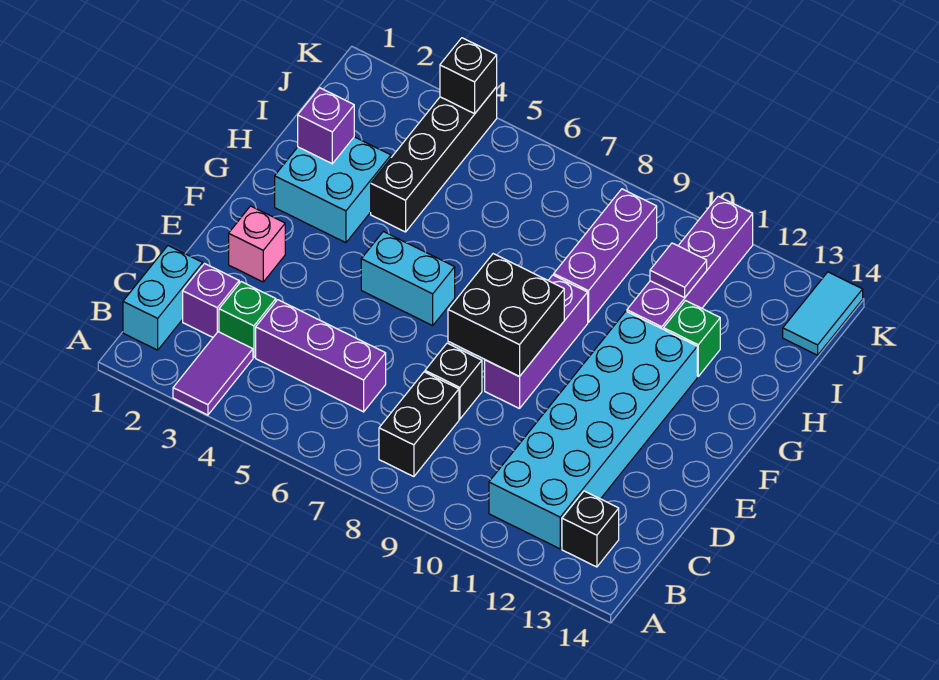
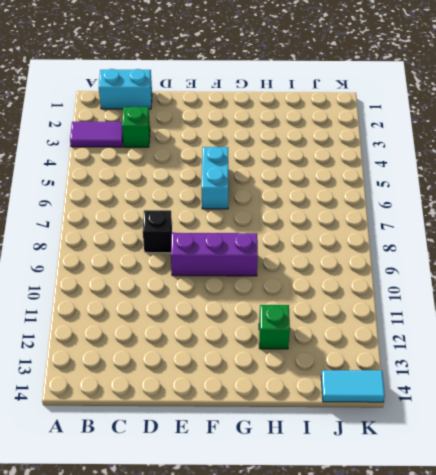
none -> black 1x2 brick [379,372,459,477]
none -> cyan 2x6 brick [489,311,697,549]
none -> black 1x1 brick [562,491,619,567]

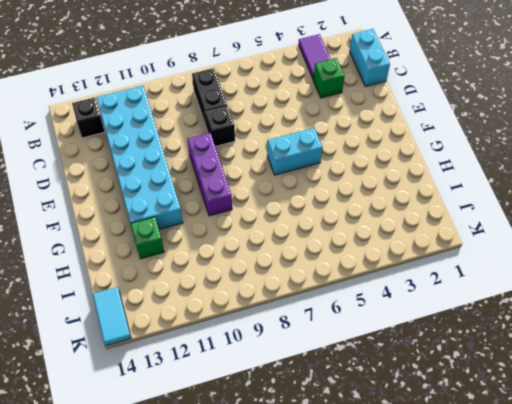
none -> purple 1x1 brick [183,264,239,337]
none -> purple 1x3 brick [256,300,386,412]
none -> pink 1x1 brick [229,206,285,282]

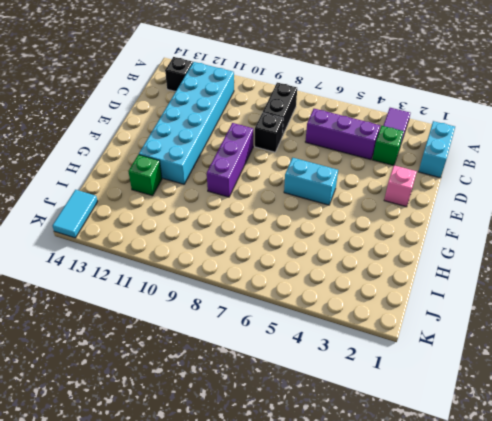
none -> purple 1x1 brick [183,264,239,337]
none -> cyan 2x2 brick [275,137,391,243]
none -> black 1x4 brick [371,87,497,232]

